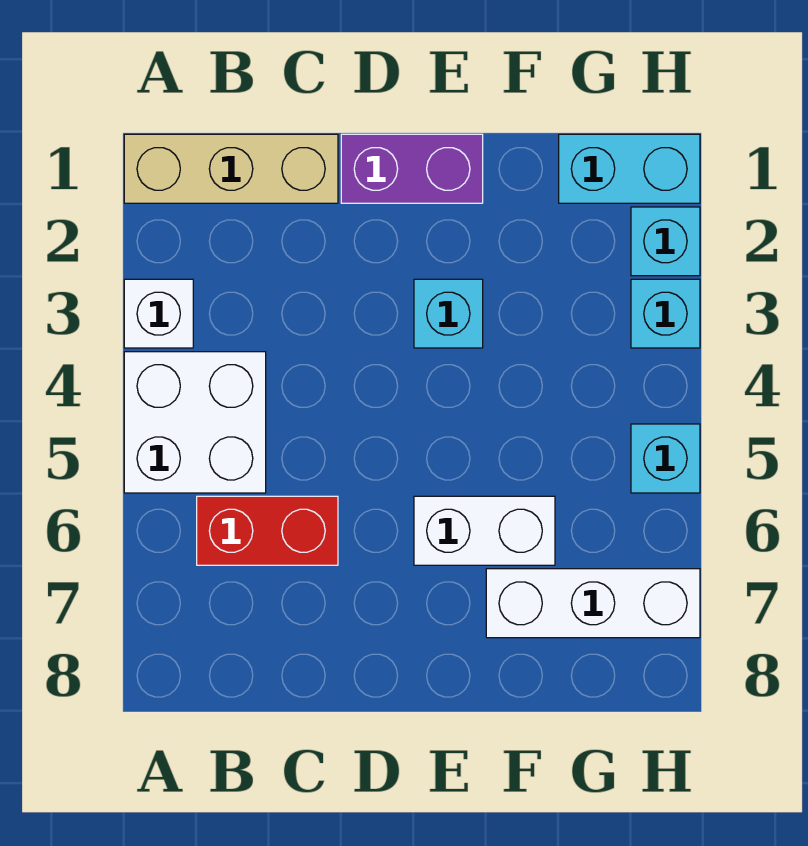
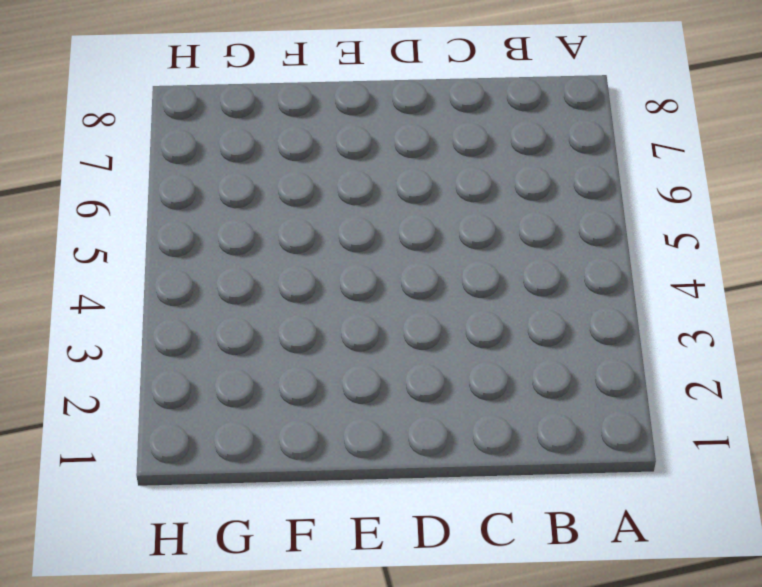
none -> tan 1x3 brick [124,134,338,203]
none -> white 1x1 brick [124,279,193,348]
none -> white 2x2 brick [124,352,266,493]

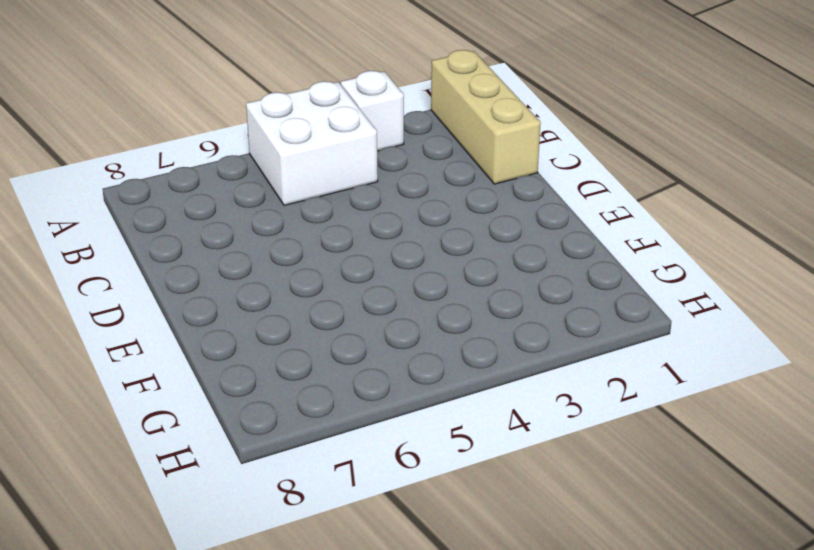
none -> red 1x2 brick [197,496,338,565]
none -> purple 1x2 brick [341,134,483,203]
none -> cyan 1x1 brick [414,279,483,348]

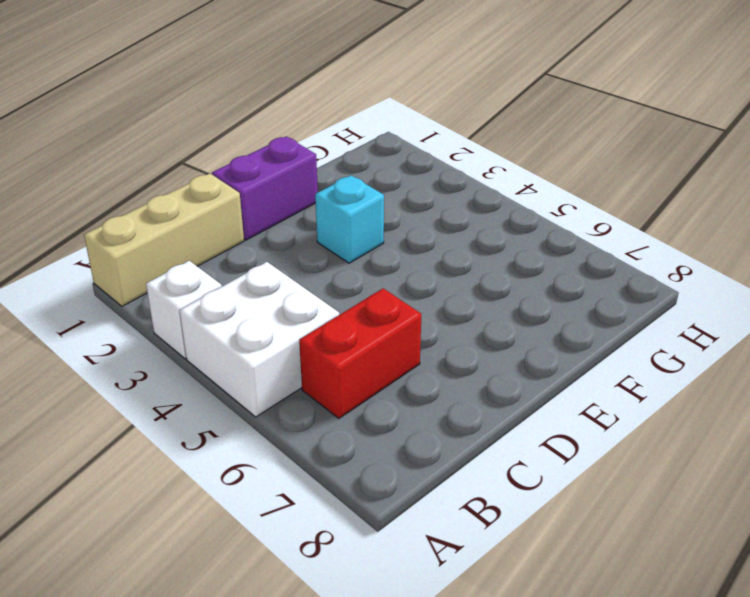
none -> white 1x2 brick [414,496,555,565]
none -> white 1x3 brick [486,569,700,638]
none -> cyan 1x2 brick [559,134,700,203]

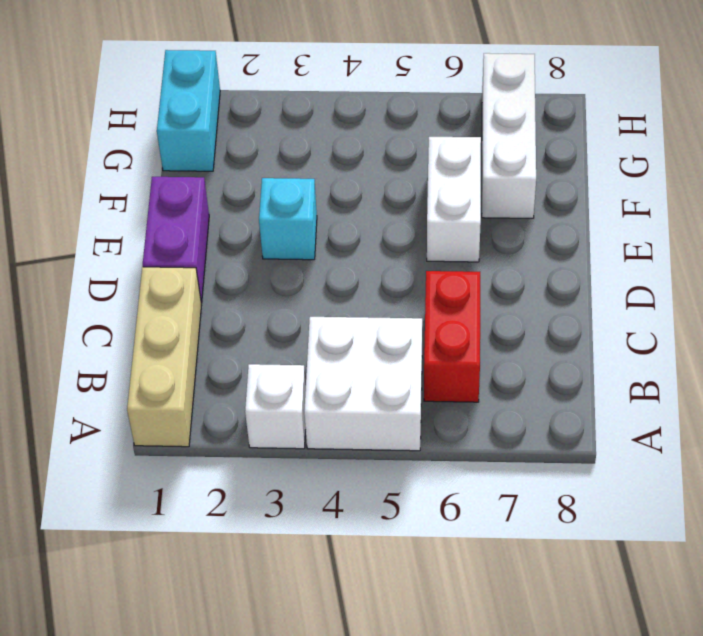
none -> cyan 1x1 brick [631,207,700,276]
none -> cyan 1x1 brick [631,279,700,348]
none -> cyan 1x1 brick [631,424,700,493]

